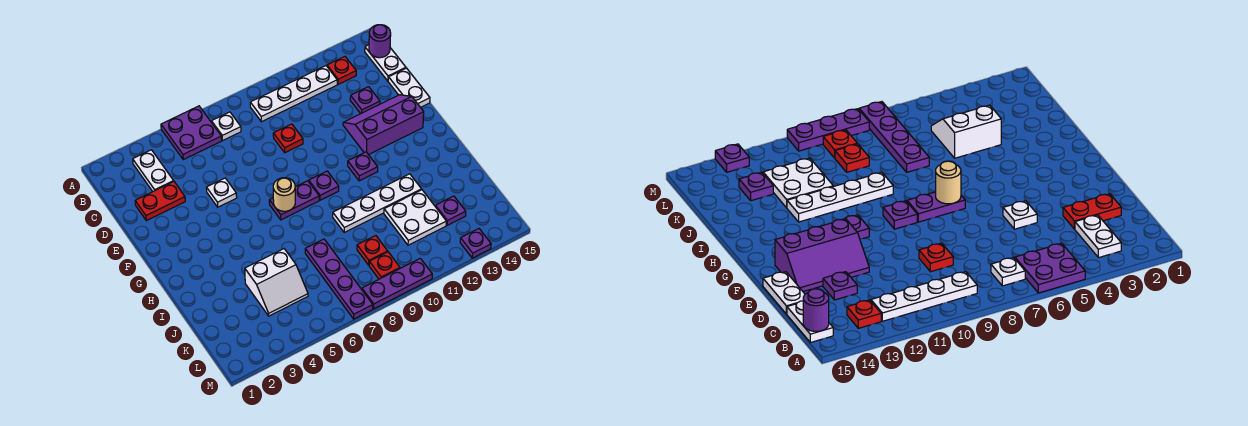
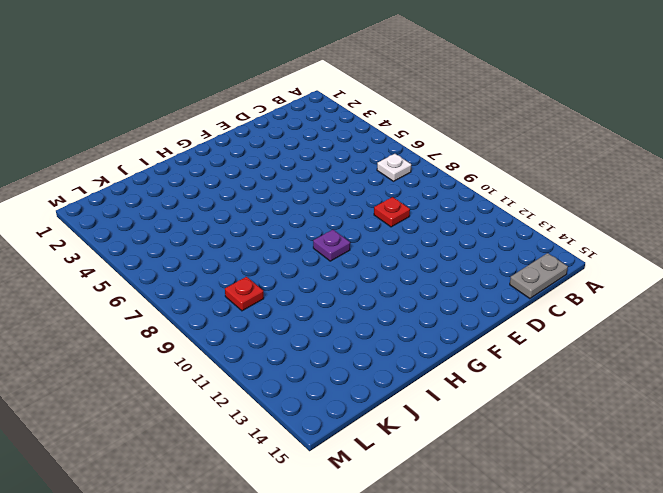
grey 1x2 plate [510,253,568,299] -> white 1x2 plate [365,45,406,81]
none -> purple 2x2 plate [161,106,222,160]
none -> white 1x2 plate [133,150,174,191]
none -> white 1x4 plate [250,66,337,122]

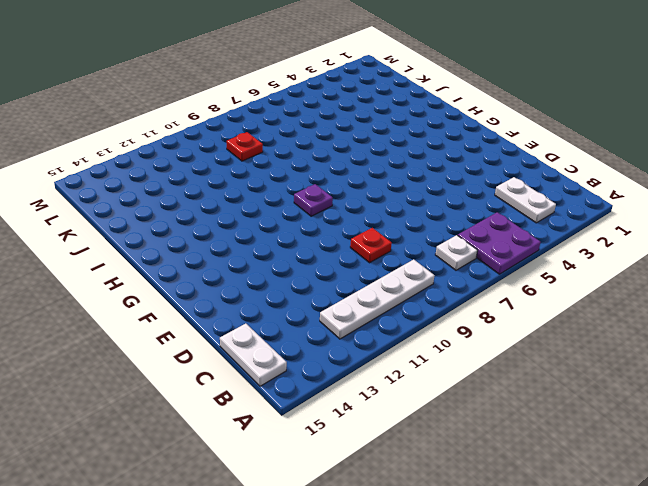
none -> red 1x1 plate [327,57,356,84]
none -> red 1x2 plate [135,182,185,221]
none -> purple 1x1 plate [350,87,380,114]

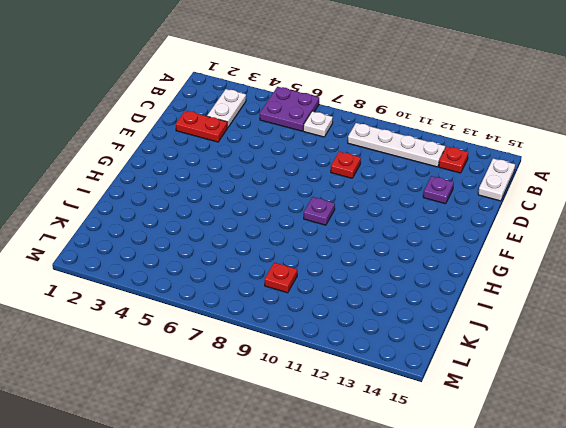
none -> white 1x2 plate [388,68,430,107]
none -> white 1x1 plate [206,178,237,207]
none -> purple 2x3 slope [343,95,424,155]

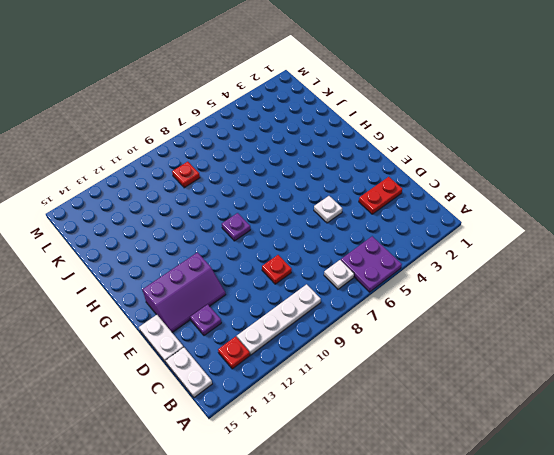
none -> white 1x2 plate [133,150,174,191]
none -> purple 1x2 plate [269,181,319,220]
none -> purple 1x1 plate [348,152,378,181]

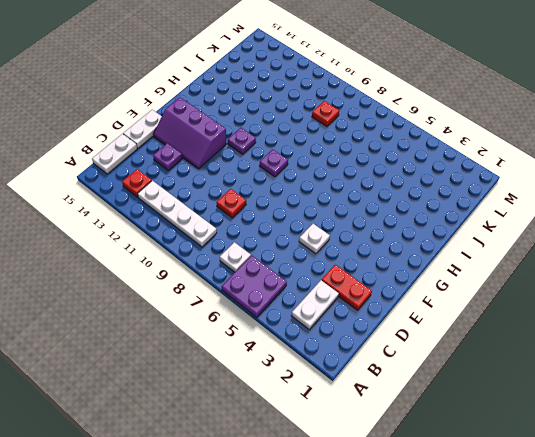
none -> purple 1x2 plate [269,181,319,220]
none -> white 1x4 plate [333,174,422,232]
none -> white 2x2 slope [245,249,308,316]

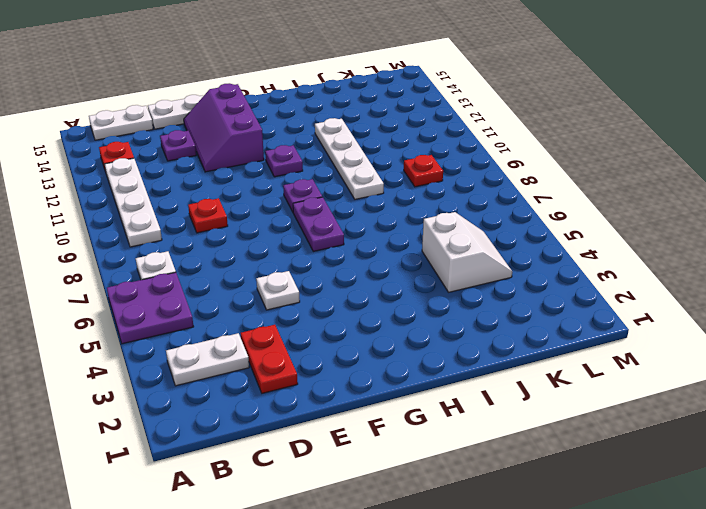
none -> purple 1x4 plate [305,239,373,319]
none -> white 2x2 plate [384,190,446,245]
none -> purple 1x1 plate [435,196,466,225]

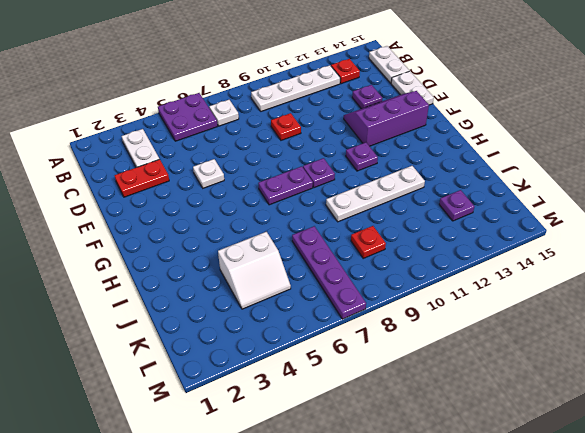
none -> white 2x2 plate [384,190,446,245]
none -> red 1x1 plate [369,252,400,279]
none -> purple 1x3 plate [362,258,432,309]

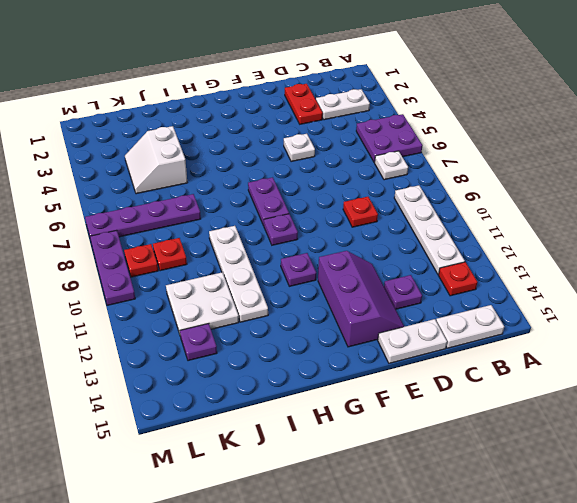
none -> purple 1x1 plate [460,229,491,258]
none -> purple 1x1 round brick [369,25,391,58]
none -> tan 1x1 round brick [273,178,295,211]

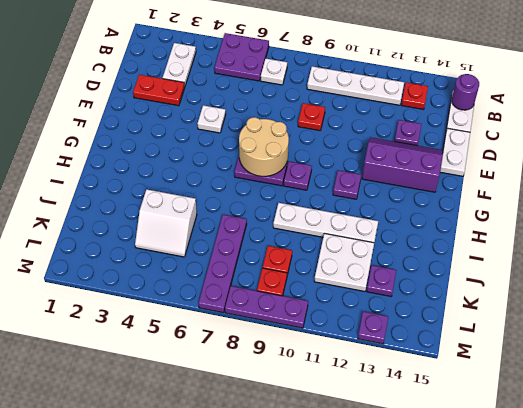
tan 2x2 round brick [239,117,289,176] -> tan 1x1 round brick [273,178,295,211]

